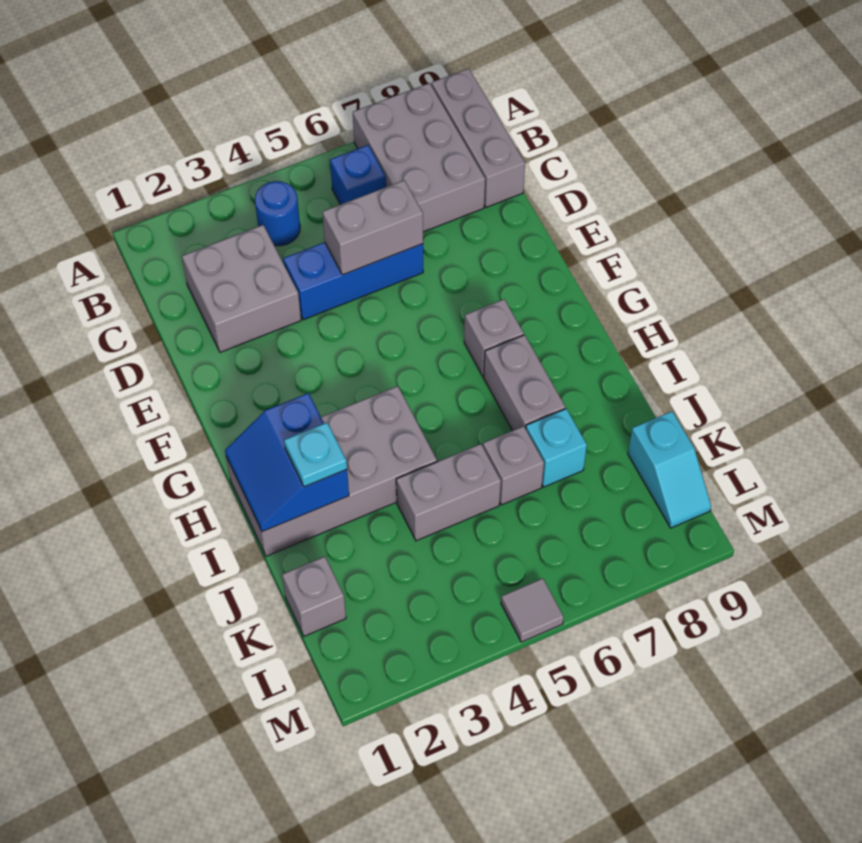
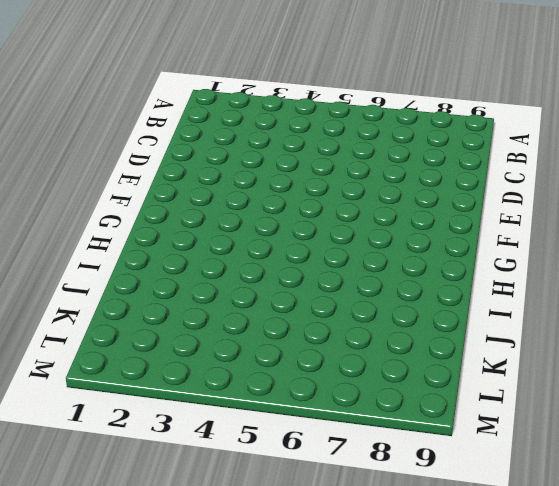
none -> grey 2x3 brick [353,83,485,232]
none -> grey 1x3 brick [432,68,525,207]
none -> blue 1x1 round brick [255,181,300,246]

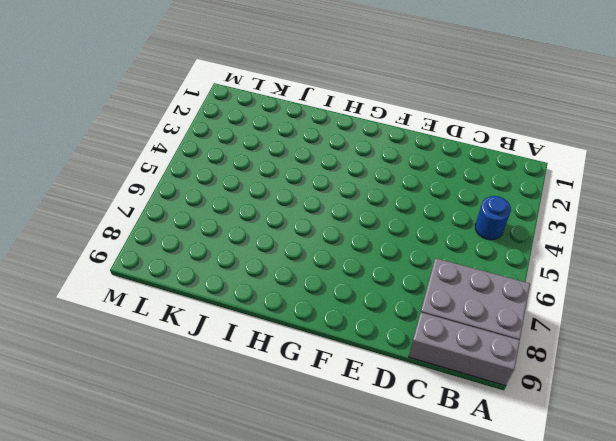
none -> blue 1x1 brick [330,145,386,205]
none -> grey 2x2 brick [182,225,301,352]
none -> blue 1x3 brick [283,242,423,320]

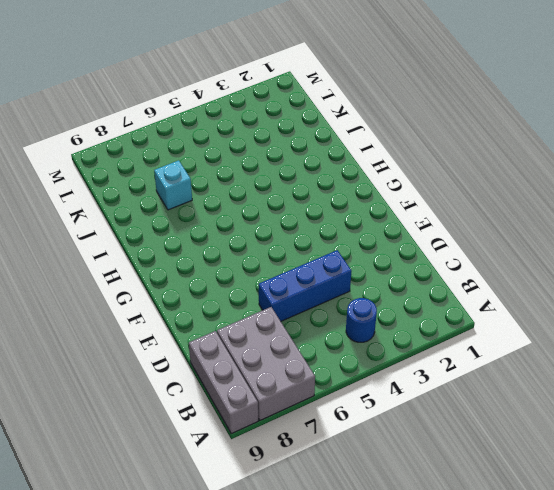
none -> blue 1x1 brick [330,145,386,205]
none -> grey 2x2 brick [182,225,301,352]
none -> grey 1x1 brick [464,299,524,376]

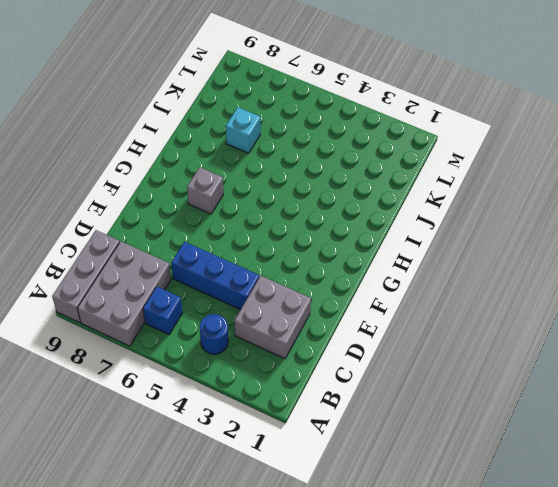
none -> grey 2x4 brick [226,386,437,556]
none -> grey 1x2 brick [484,335,565,431]
none -> grey 1x2 brick [396,444,501,541]

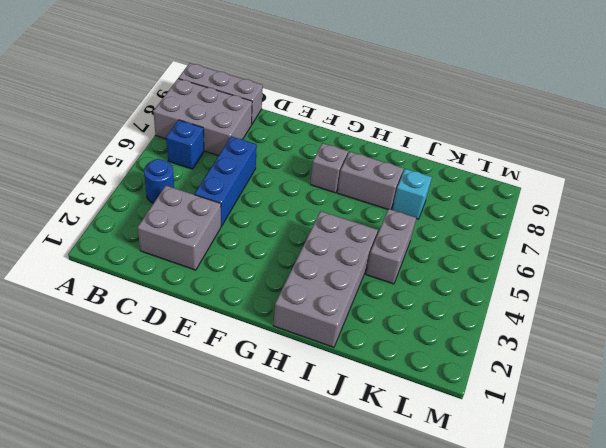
none -> grey 1x1 brick [483,426,544,505]
none -> grey 1x1 brick [282,557,346,636]
none -> cyan 1x2 slope [628,411,711,528]

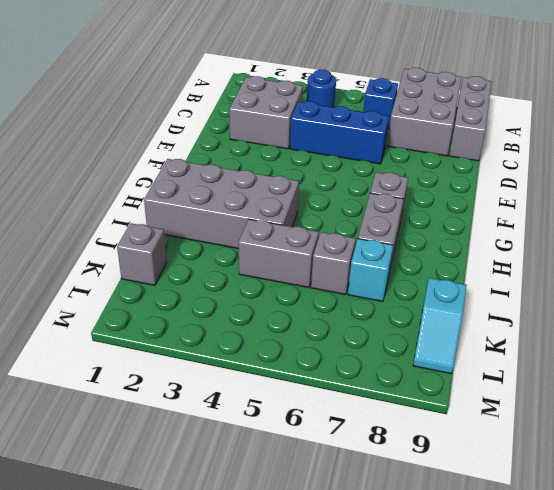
none -> grey 1x1 tile [501,578,564,642]
none -> grey 1x2 brick [322,180,423,275]
none -> blue 2x2 slope [225,393,349,532]

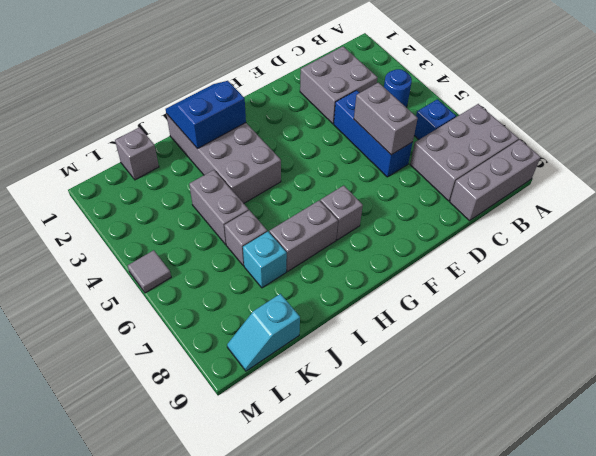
none -> cyan 1x1 plate [284,423,347,487]

